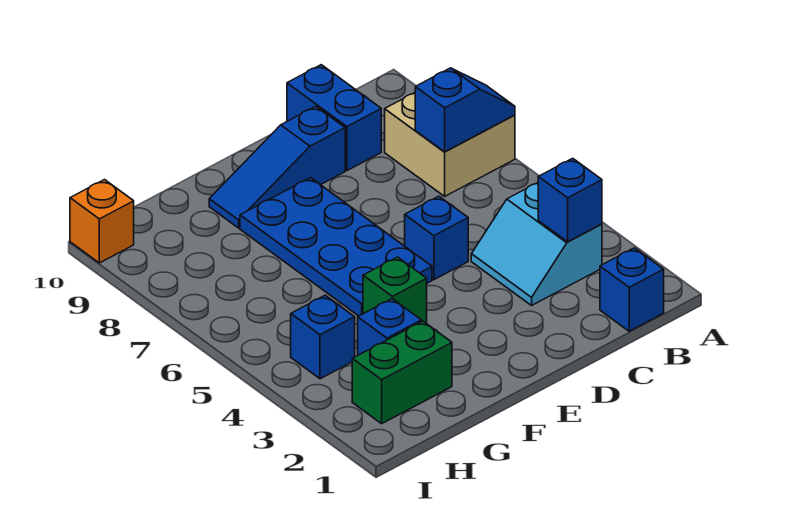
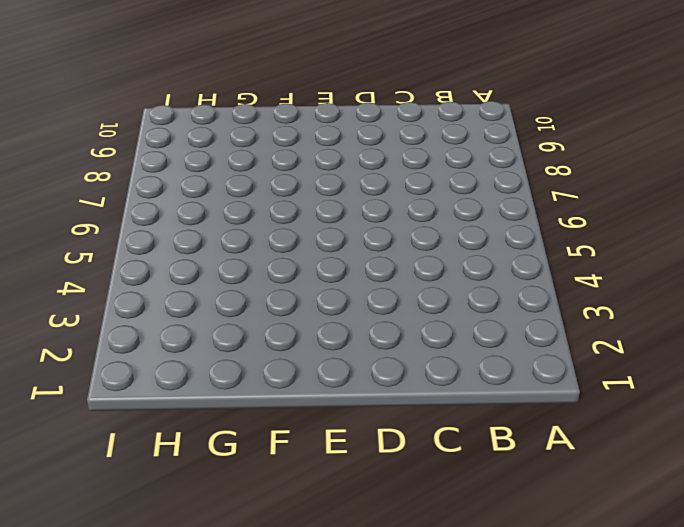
none -> tan 2x2 brick [385,93,515,196]
none -> blue 1x1 brick [600,248,664,331]
none -> cyan 2x2 slope [471,183,602,305]

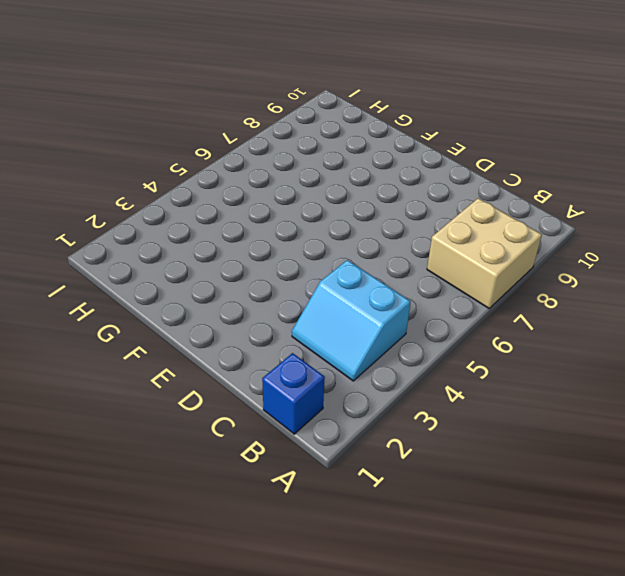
cyan 2x2 slope [292,260,411,381] -> cyan 2x2 slope turned to [471,183,602,305]
none -> blue 1x2 brick [287,65,381,171]
none -> blue 1x1 brick [405,196,468,280]
none -> blue 1x3 slope [209,106,345,228]

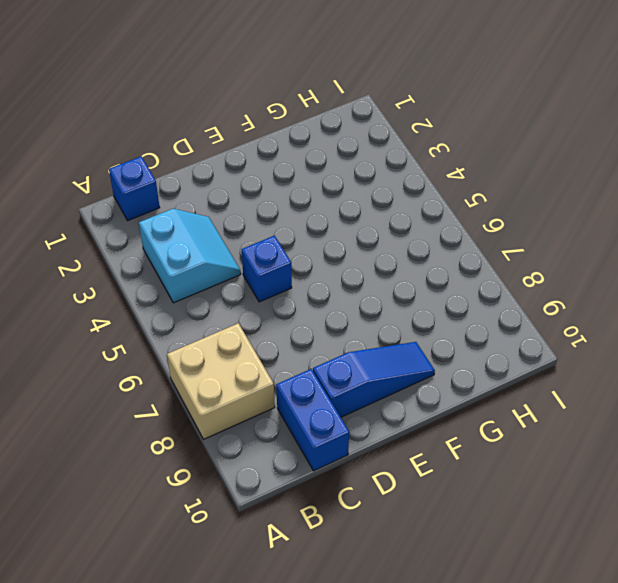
none -> blue 2x4 plate [240,178,432,316]
none -> green 1x1 brick [363,257,427,323]
none -> green 1x2 brick [352,321,452,424]

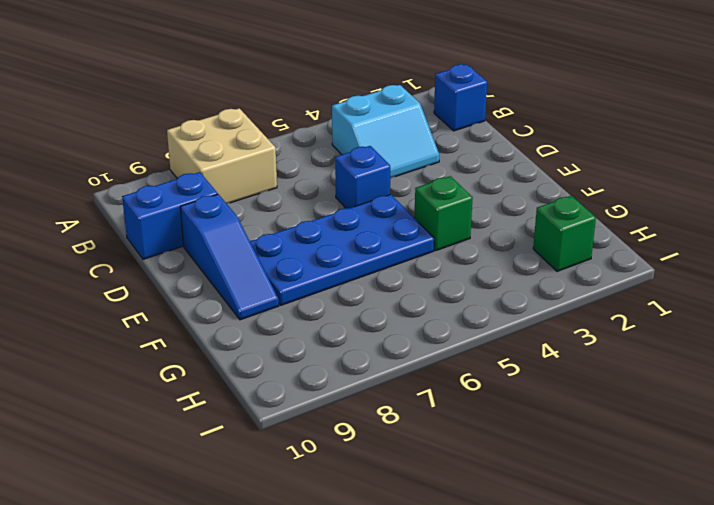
green 1x1 brick [533,196,596,271] -> green 1x2 brick [352,321,452,424]
none -> blue 1x1 brick [358,299,421,355]
none -> blue 1x1 brick [291,295,355,379]
none -> orange 1x1 brick [70,180,134,263]

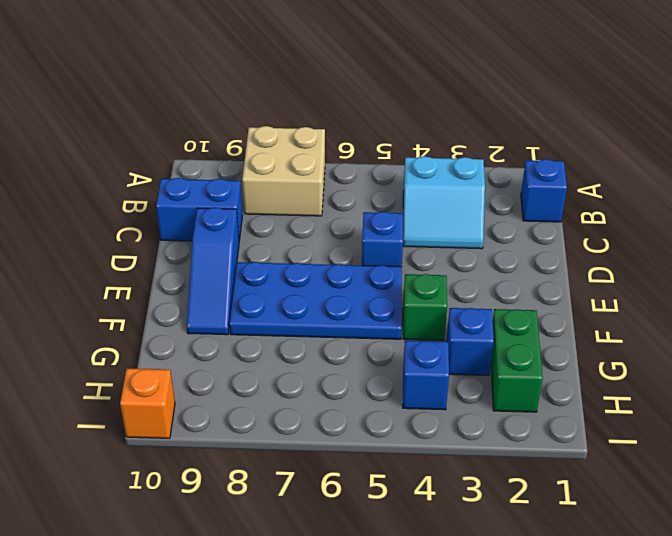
none -> blue 1x2 slope [415,68,515,152]
none -> blue 1x1 brick [538,158,602,242]

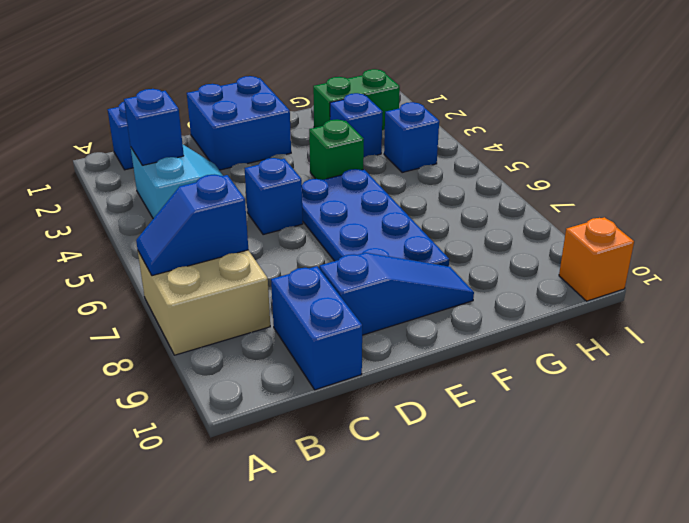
blue 2x2 brick [187,76,291,170] -> none

